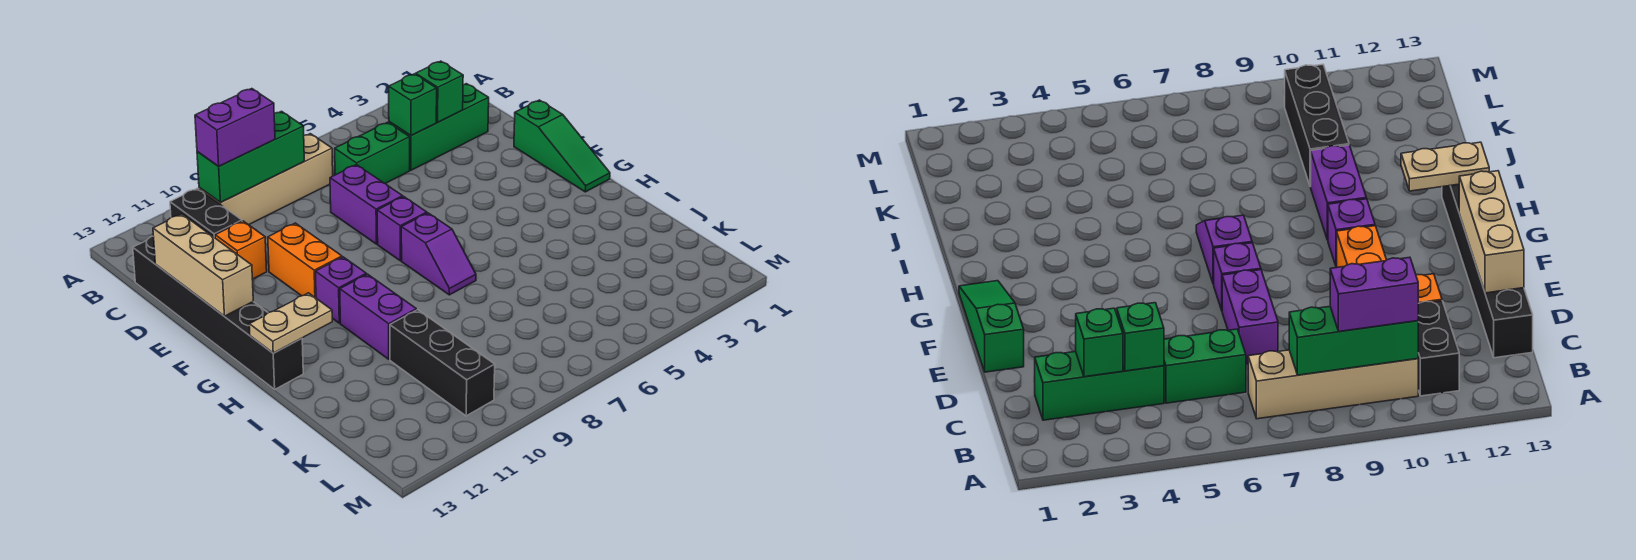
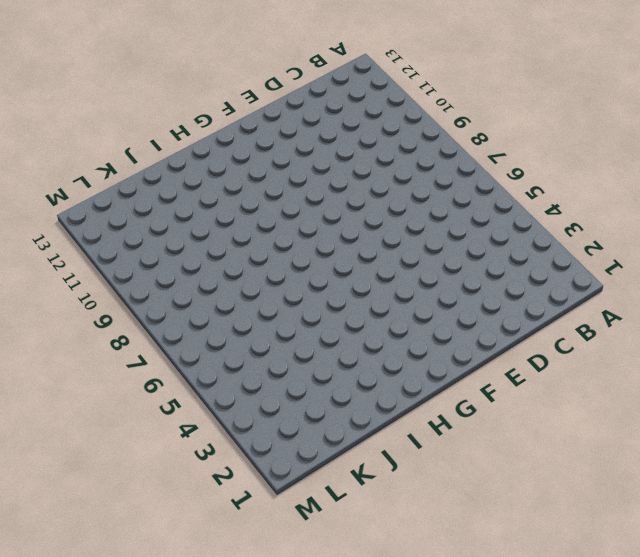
none -> tan 1x4 brick [199,134,333,225]
none -> black 1x2 brick [170,188,242,238]
none -> green 1x3 brick [389,84,489,170]

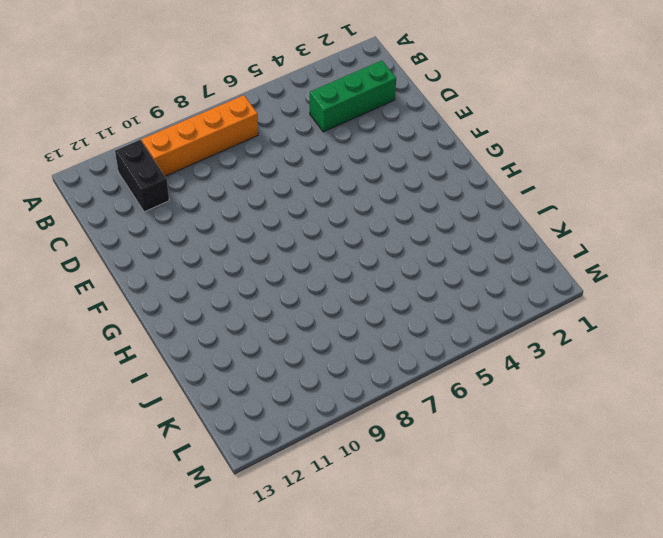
orange 1x4 brick [142,95,258,176] -> tan 1x4 brick [199,134,333,225]
none -> green 1x2 brick [335,122,410,183]
none -> black 1x6 brick [133,236,303,389]
none -> purple 1x2 brick [330,165,403,244]

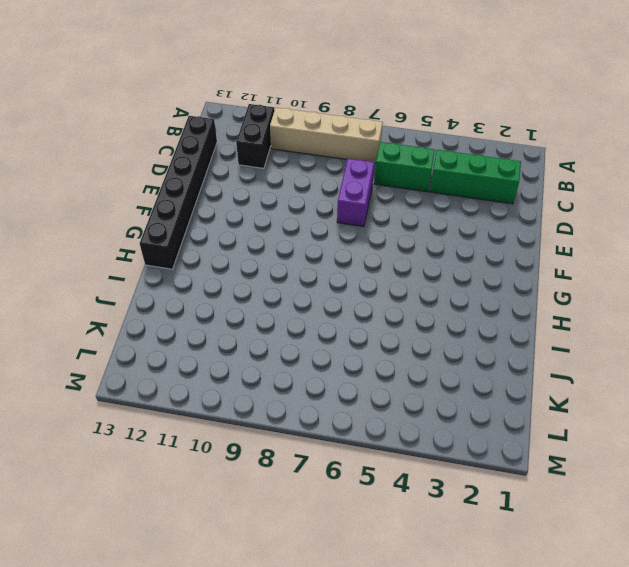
none -> orange 1x1 brick [215,221,267,279]
none -> green 1x3 slope [514,100,610,192]
none -> orange 1x2 brick [268,223,342,298]

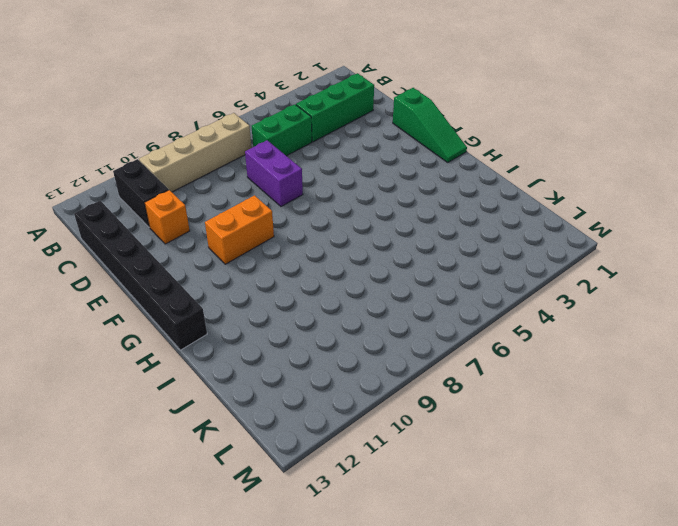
orange 1x2 brick [205,195,274,264] -> orange 1x2 brick turned to [268,223,342,298]
none -> purple 1x1 brick [377,197,427,261]
none -> purple 1x2 slope [401,213,476,295]
none -> purple 1x1 brick [315,257,366,323]

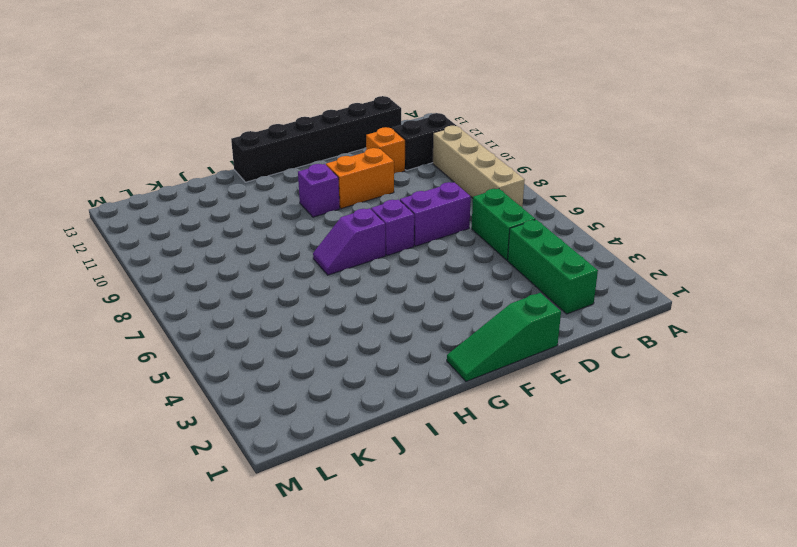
none -> purple 1x2 brick [340,274,416,359]
none -> black 1x3 brick [390,310,495,416]
none -> green 1x3 brick [197,111,304,203]

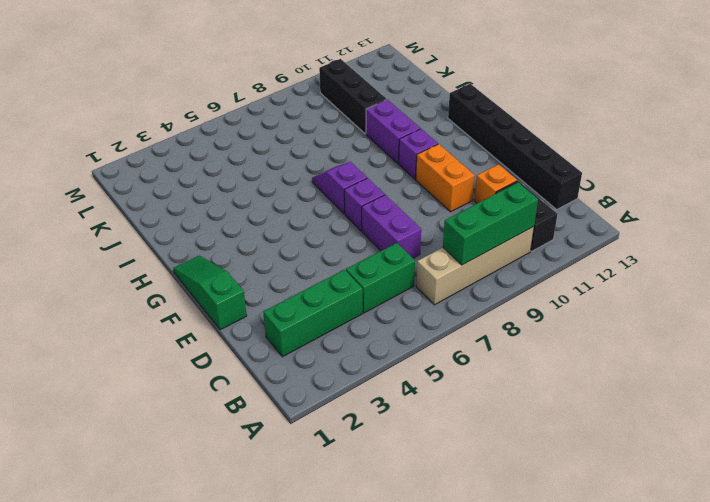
none -> green 1x1 brick [416,61,463,122]
none -> green 1x1 brick [389,74,437,136]
none -> tan 1x3 brick [153,214,253,316]

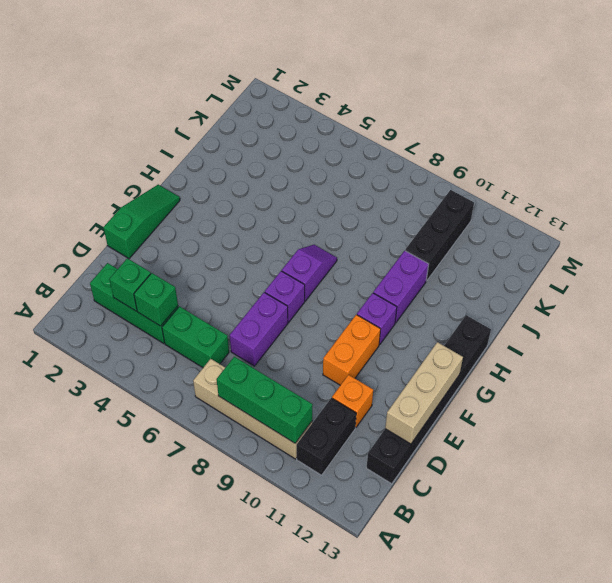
none -> tan 1x2 plate [249,293,332,353]
none -> purple 1x2 brick [195,89,275,166]

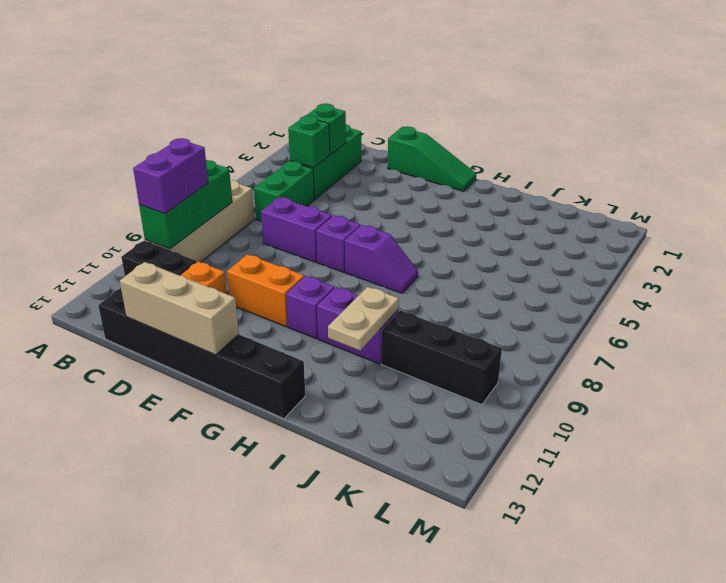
tan 1x2 plate [328,287,399,351] -> tan 1x2 plate moved to [249,293,332,353]

